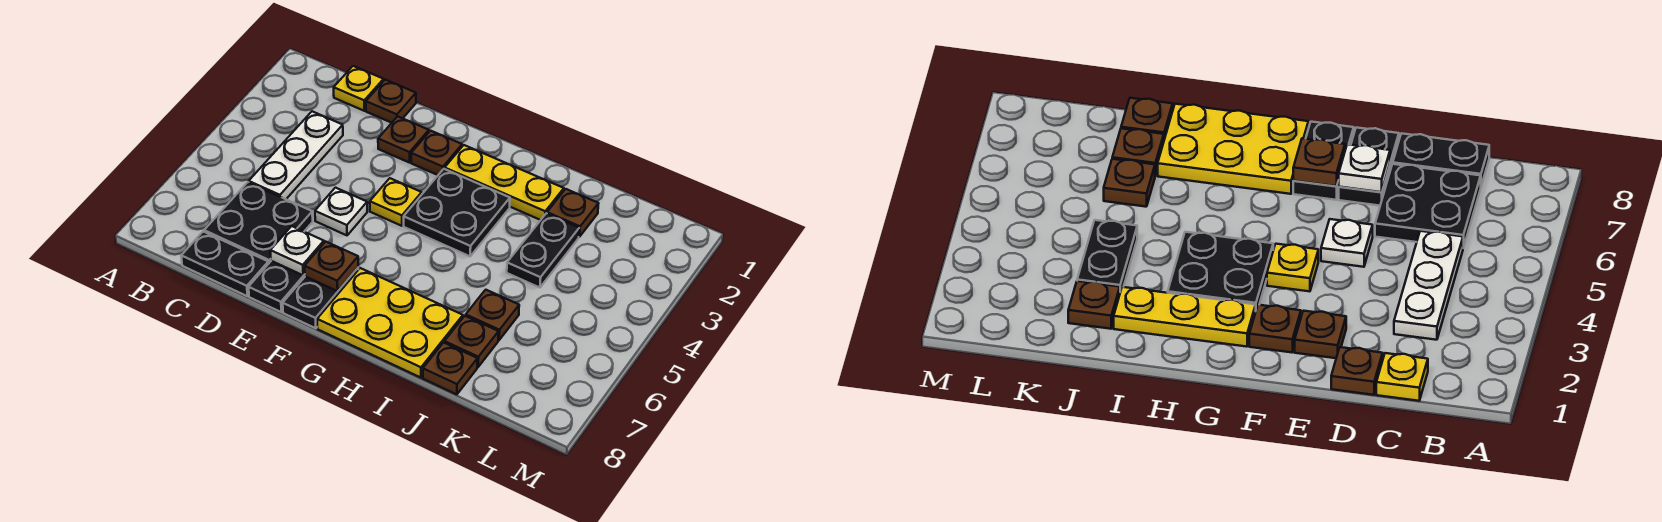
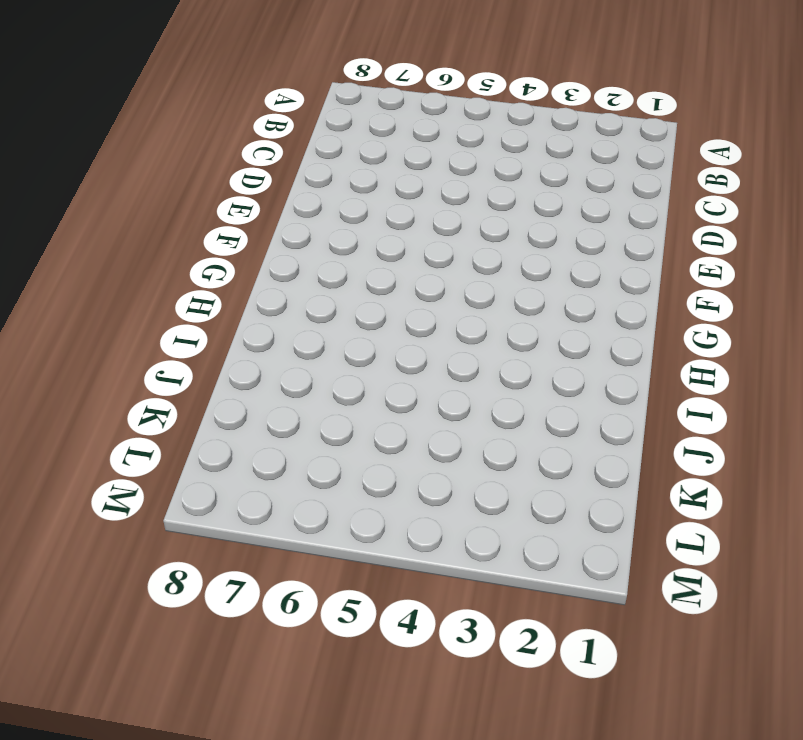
none -> yellow 1x1 plate [334,66,384,111]
none -> white 1x3 plate [249,111,343,199]
none -> black 2x2 plate [204,182,313,264]

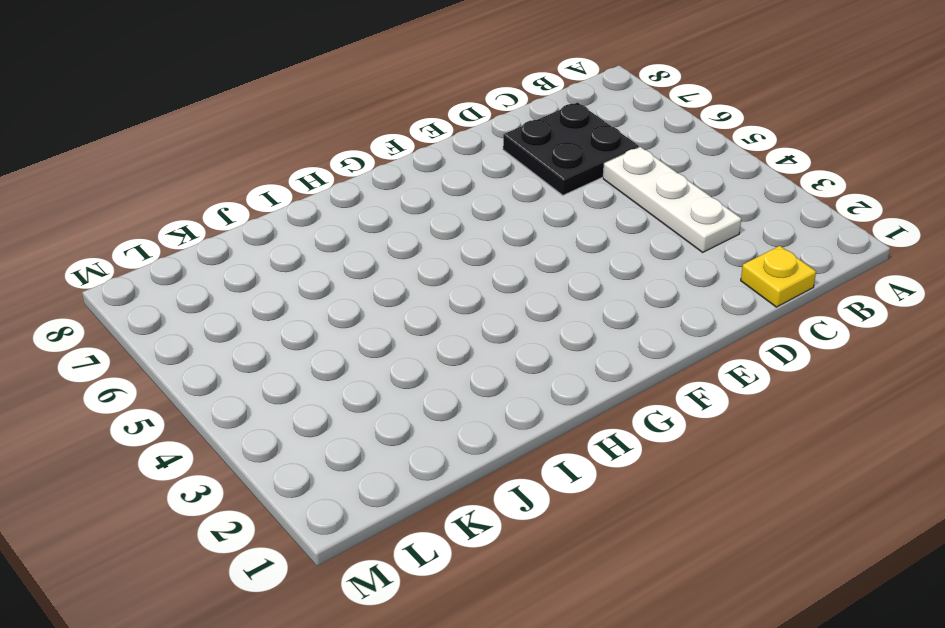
none -> black 1x2 plate [181,232,268,296]
none -> brown 1x1 plate [366,80,416,123]
none -> brown 1x1 plate [378,116,429,163]

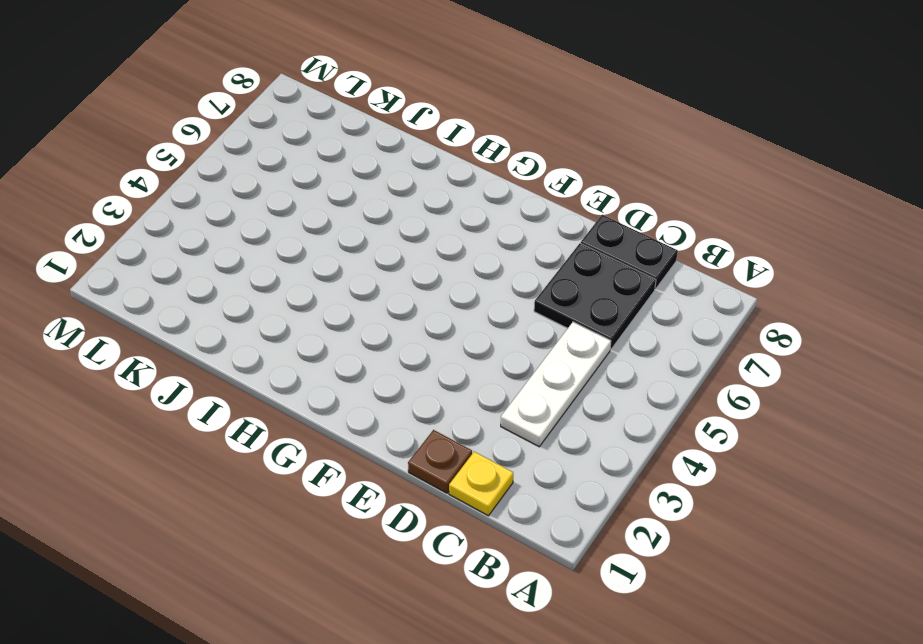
none -> brown 1x1 plate [378,116,429,163]
none -> white 1x1 plate [315,188,367,235]
none -> black 1x2 plate [249,261,305,312]

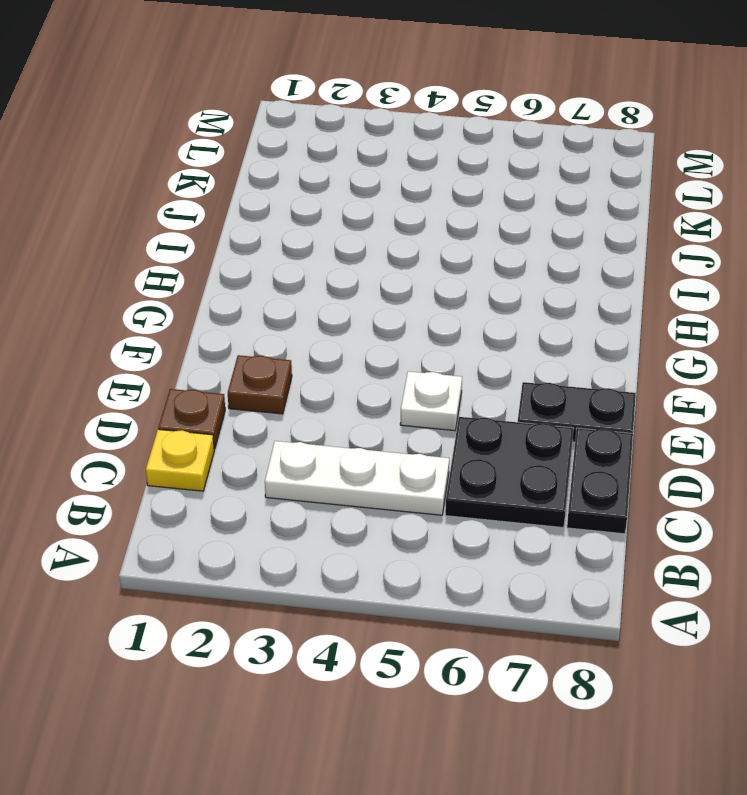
none -> brown 1x1 plate [411,131,462,175]
none -> yellow 1x1 plate [370,178,422,226]
none -> black 1x2 plate [283,268,358,328]

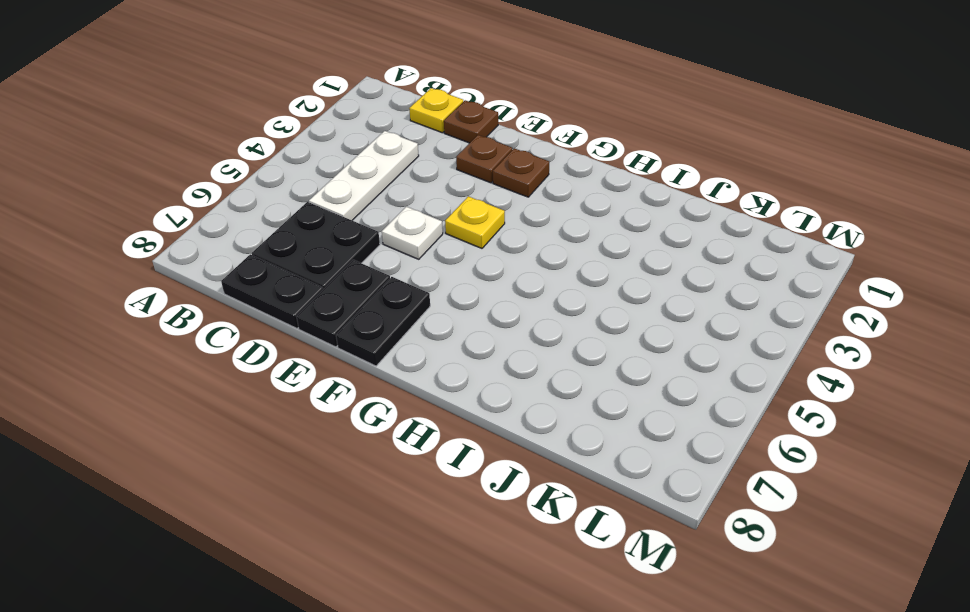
none -> yellow 1x3 plate [445,145,564,220]
none -> black 2x2 plate [404,169,510,256]
none -> yellow 2x3 plate [317,268,463,378]

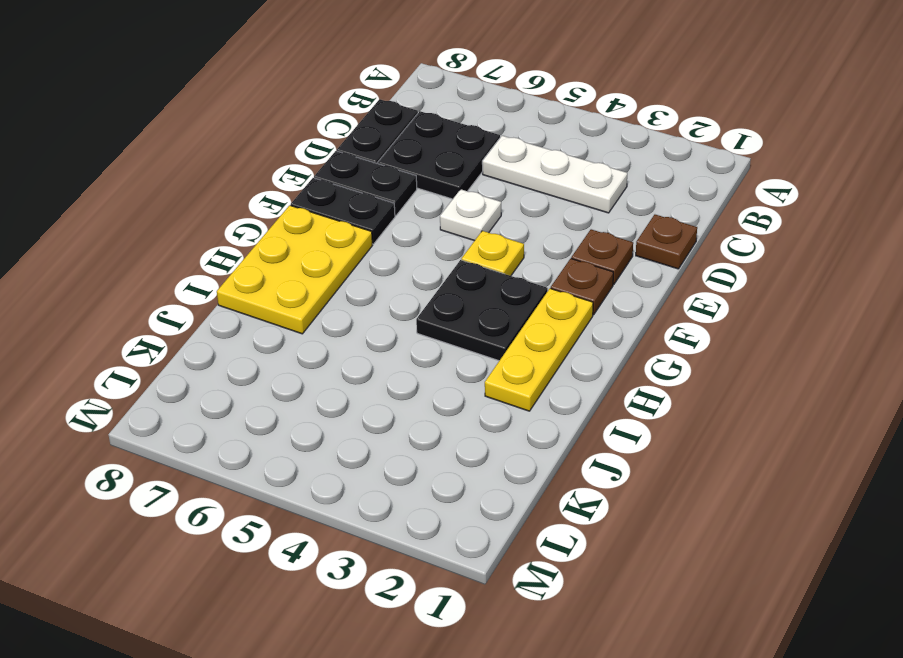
none -> yellow 1x1 plate [334,66,384,111]
none -> brown 1x1 plate [547,189,599,237]
none -> black 1x2 plate [507,213,579,288]

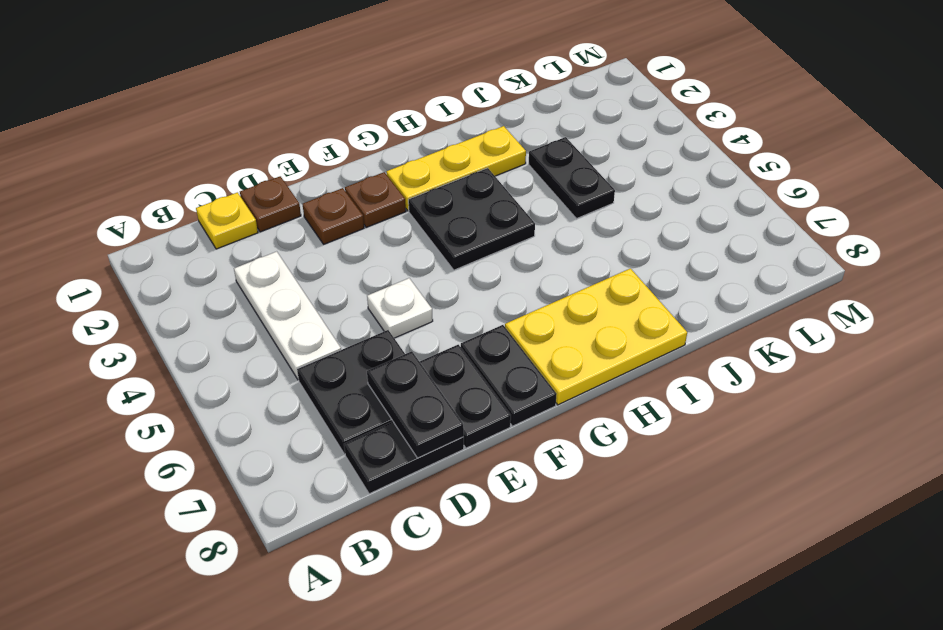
black 1x2 plate [367,351,464,458] -> none
none -> yellow 1x1 plate [370,178,422,226]
none -> brown 1x1 plate [547,189,599,237]
none -> brown 1x1 plate [466,290,519,340]

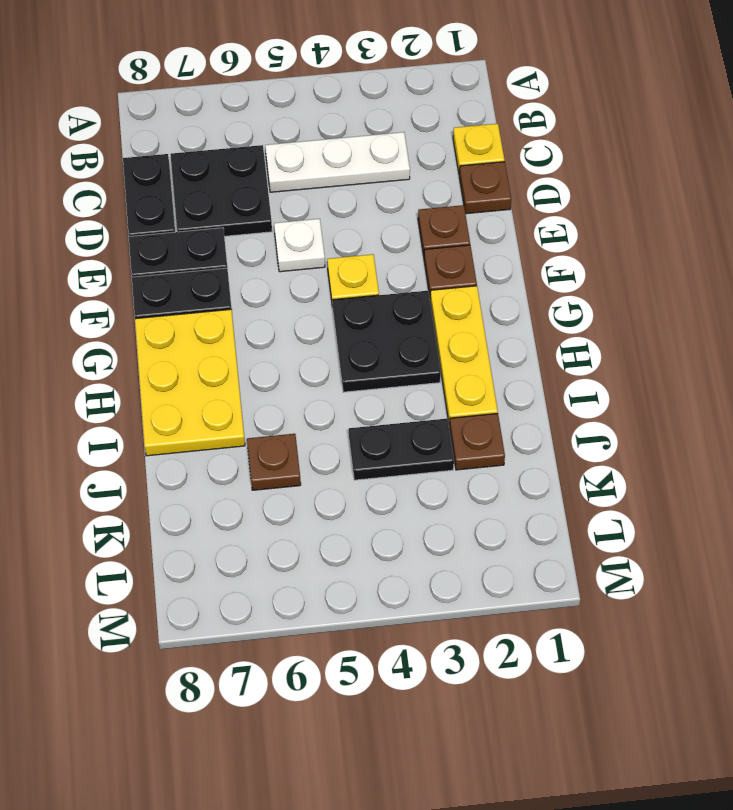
none -> brown 1x1 plate [444,316,499,367]
none -> brown 1x1 plate [423,343,478,394]
none -> white 1x1 plate [270,226,324,275]

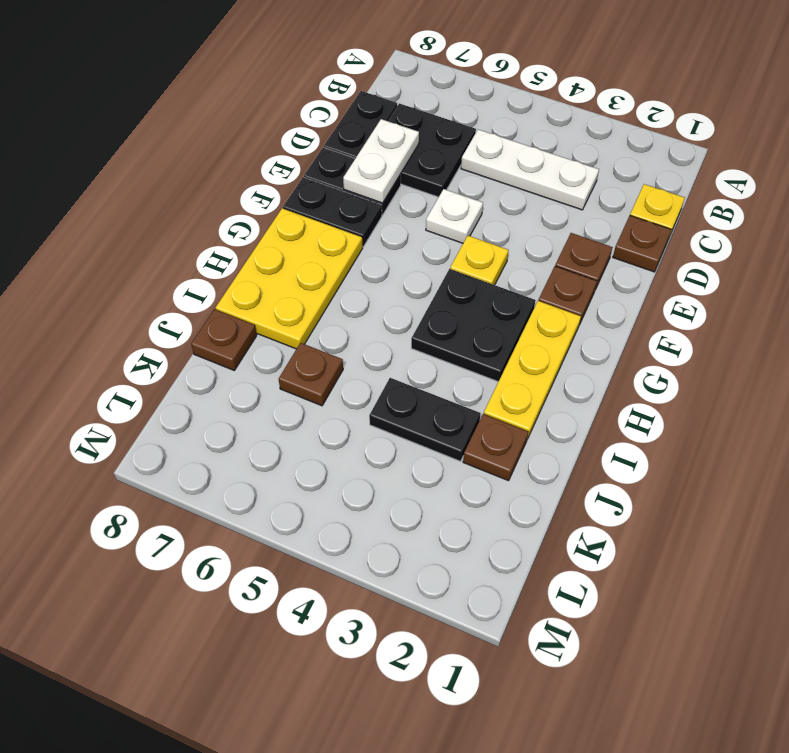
white 1x2 plate [343,119,419,203] -> white 1x1 plate [270,226,324,275]
none -> brown 1x1 plate [444,316,499,367]
none -> brown 1x1 plate [305,242,358,291]

